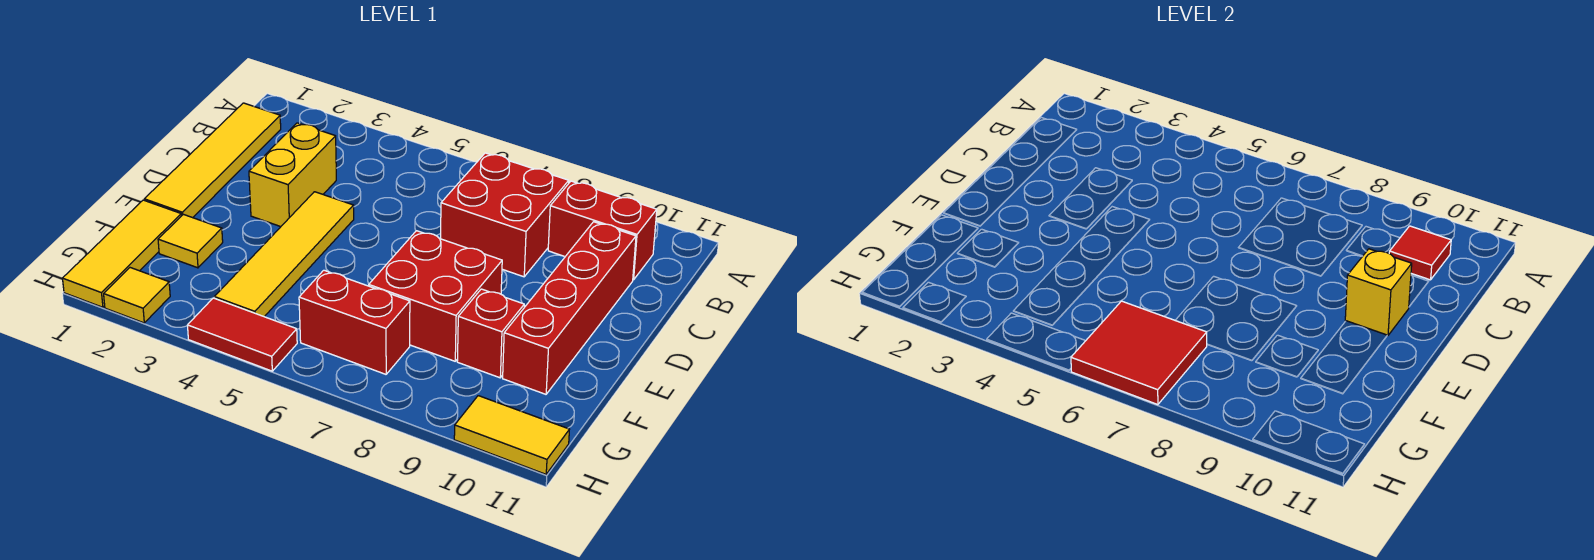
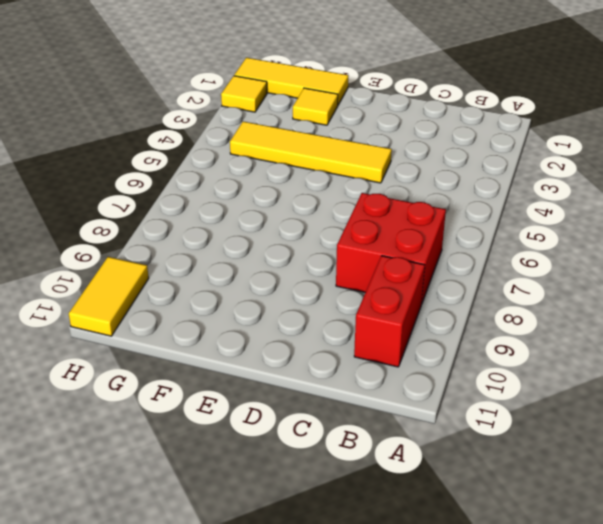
none -> yellow 1x4 tile [144,103,281,218]
none -> yellow 1x2 brick [249,123,336,227]
none -> red 1x4 brick [503,222,636,394]

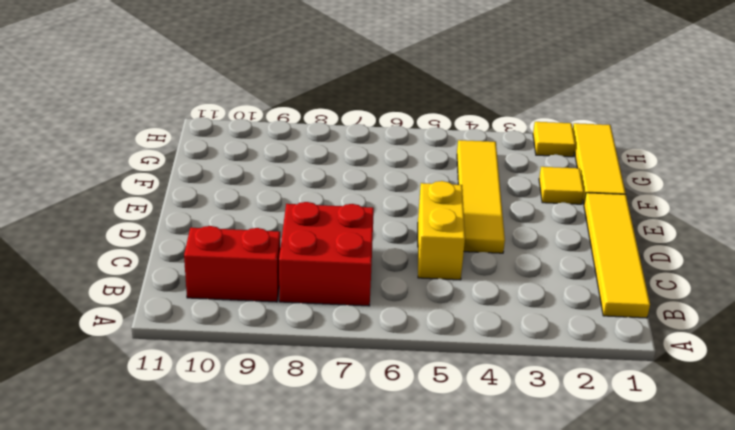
yellow 1x2 brick [418,181,465,280] -> yellow 1x2 brick moved to [249,123,336,227]
none -> red 1x4 brick [503,222,636,394]
none -> red 2x2 brick [369,231,502,361]
none -> red 1x1 brick [457,289,524,378]

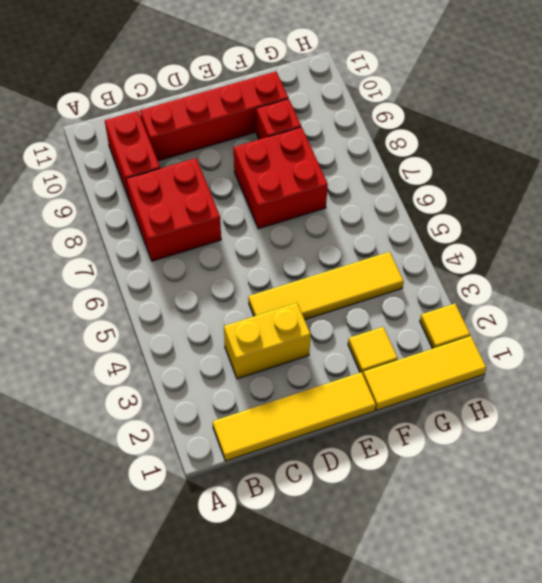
none -> red 1x2 brick [299,270,410,374]
none -> red 1x2 tile [187,298,297,371]
none -> yellow 1x2 tile [454,396,569,474]

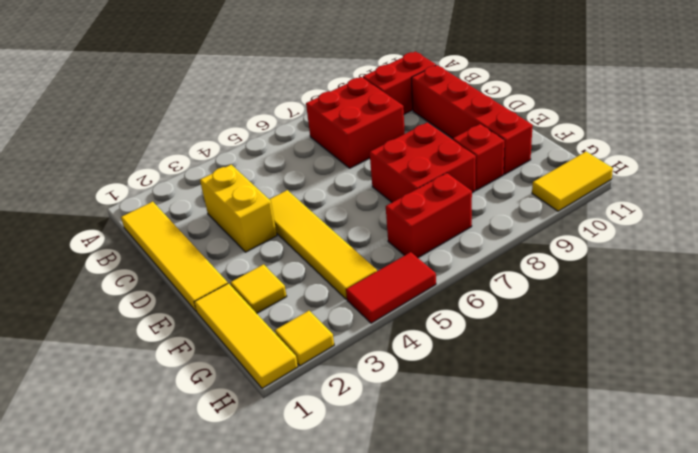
none -> red 1x1 tile [1389,226,1451,280]
none -> yellow 1x1 brick [1345,249,1412,336]
none -> red 2x2 tile [1071,301,1207,405]

